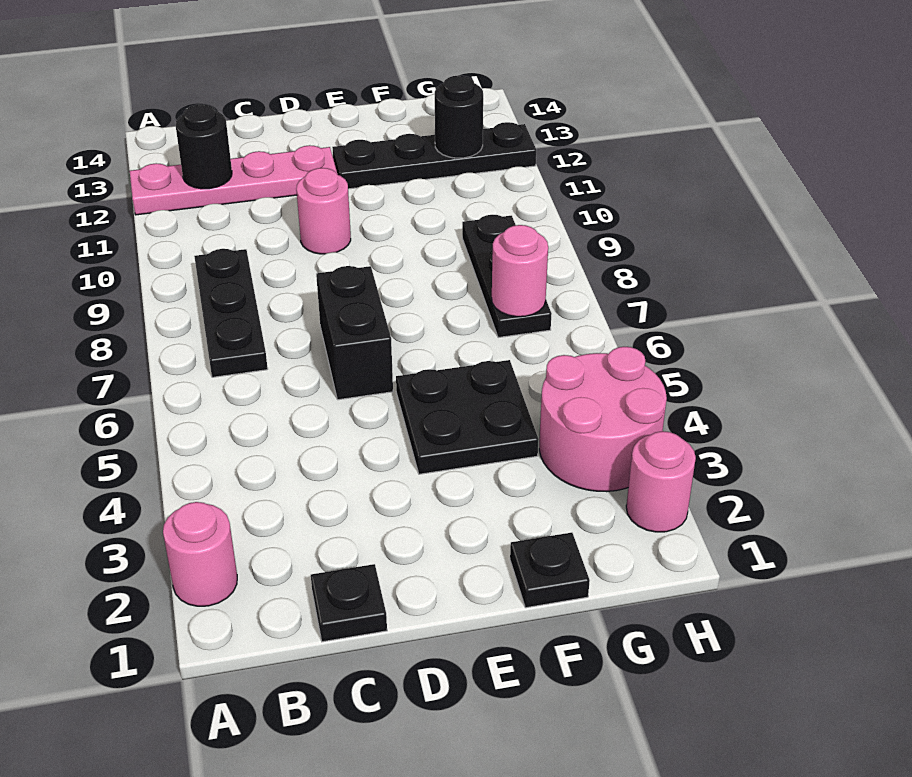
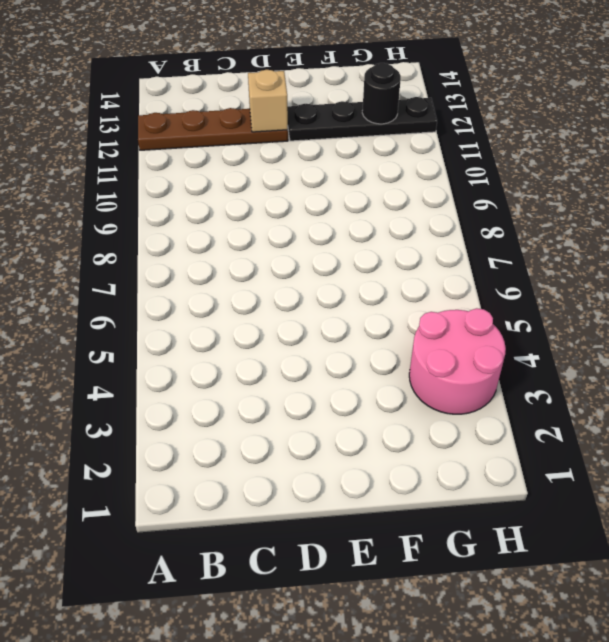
brown 1x4 plate [138,108,288,150] -> pink 1x4 plate [130,145,337,215]
tan 1x1 brick [248,70,288,132] -> none
none -> pink 1x1 round brick [163,502,237,606]
none -> black 1x3 plate [194,249,268,377]
none -> black 1x1 plate [311,564,387,642]

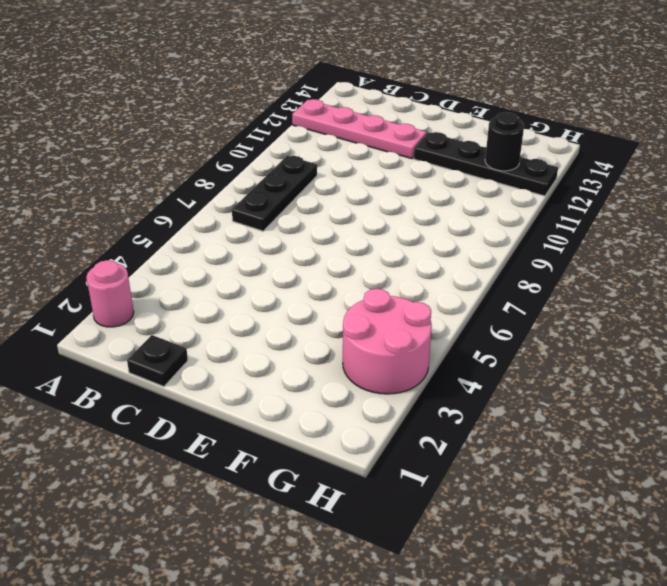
none -> black 1x2 brick [316,266,393,400]
none -> pink 1x1 round brick [296,168,351,254]
none -> black 2x2 plate [396,360,539,474]

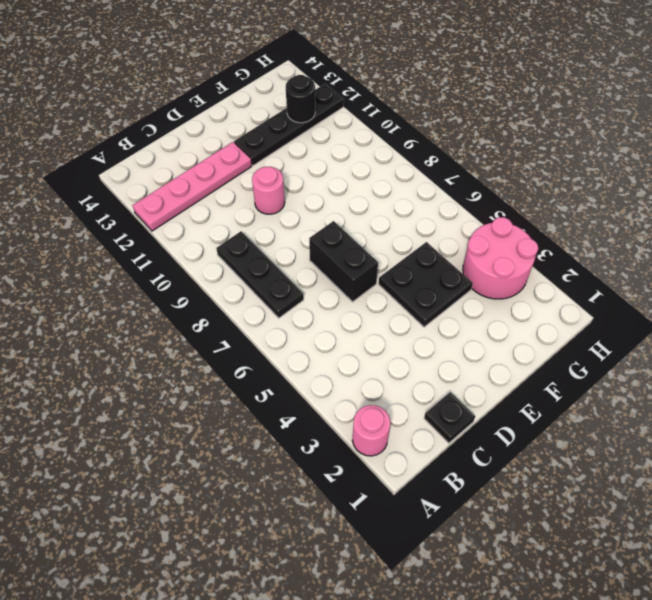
none -> black 1x1 plate [510,533,590,608]
none -> black 1x3 plate [462,215,552,338]
none -> pink 1x1 round brick [626,431,696,532]

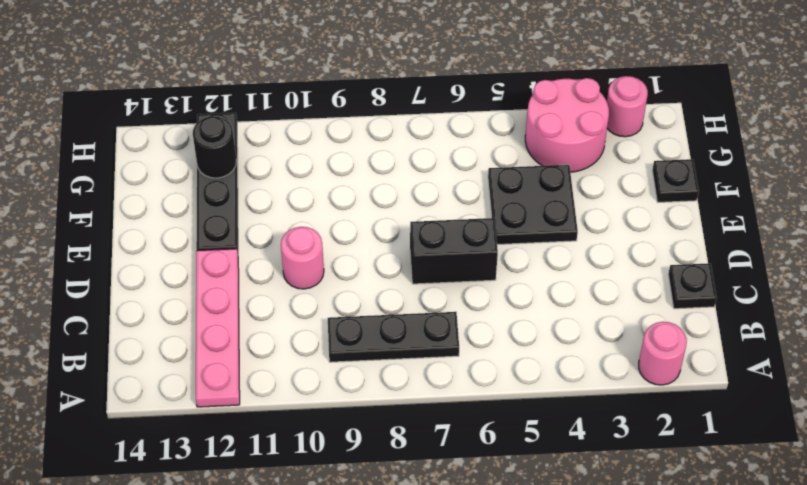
none -> black 1x3 plate [462,215,552,338]
none -> black 1x1 round brick [176,104,232,189]
none -> pink 1x1 round brick [492,225,548,317]

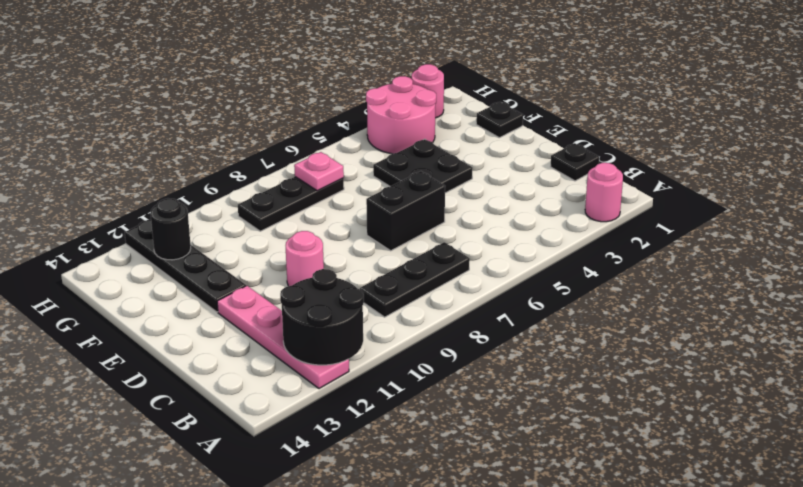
black 2x2 round brick [280,269,364,365] -> black 1x1 round brick [176,104,232,189]
pink 1x1 plate [294,152,344,191] -> pink 1x1 round brick [492,225,548,317]

